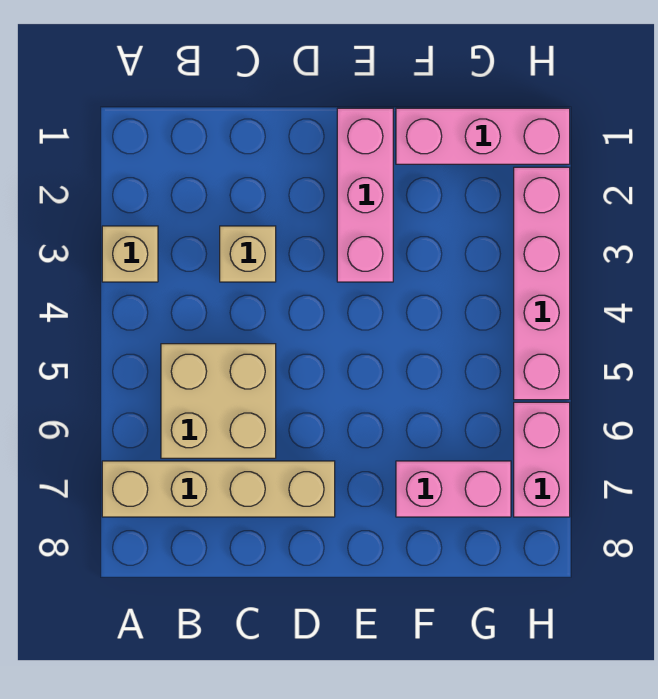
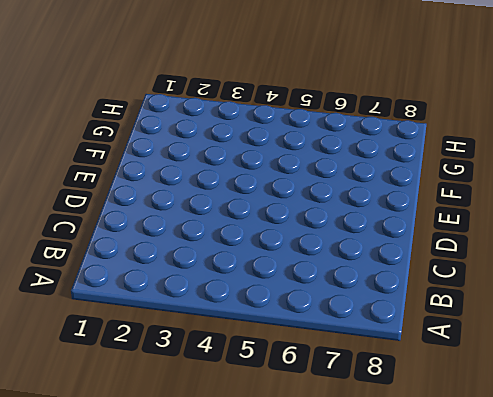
none -> tan 1x1 brick [102,226,158,282]
none -> tan 1x4 brick [102,461,335,517]

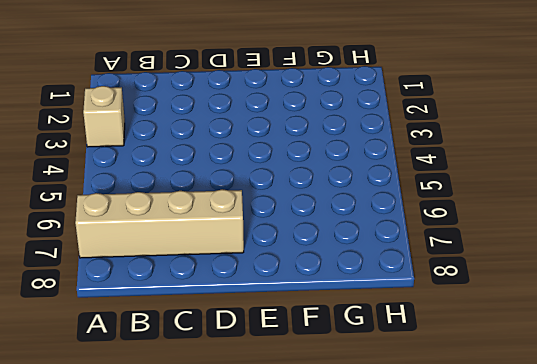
none -> tan 2x2 brick [161,344,276,458]
none -> tan 1x1 brick [220,226,276,282]

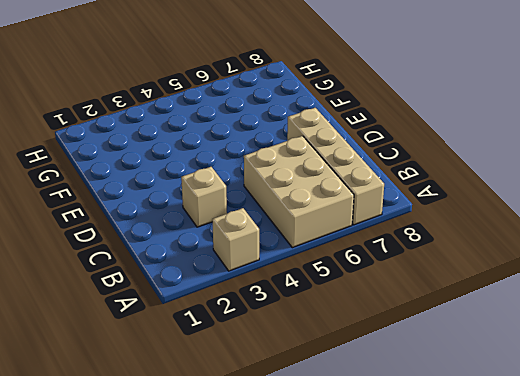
tan 2x3 brick [244,136,354,248] -> tan 2x2 brick [161,344,276,458]
none -> pink 1x3 brick [337,108,393,282]
none -> pink 1x3 brick [396,108,570,164]

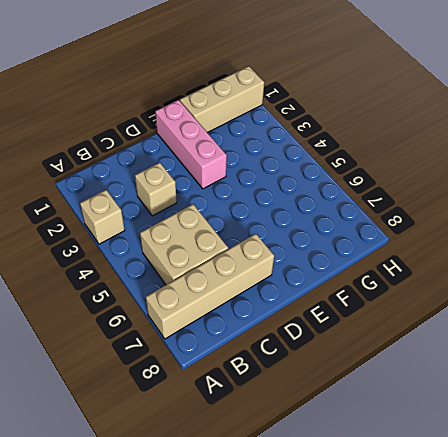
tan 1x3 brick [180,66,264,133] -> pink 1x3 brick [396,108,570,164]
none -> pink 1x2 brick [396,461,511,517]
none -> pink 1x4 brick [514,167,570,400]

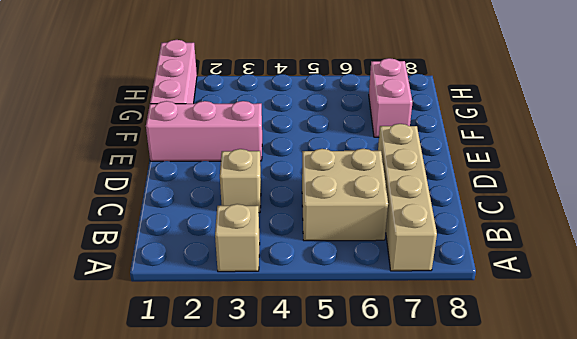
none -> pink 1x4 brick [514,167,570,400]
none -> pink 1x2 brick [514,402,570,517]

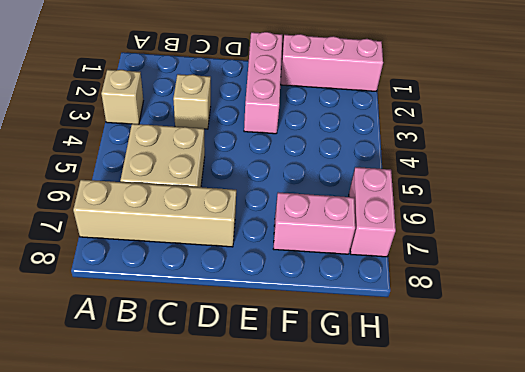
none -> pink 1x4 brick [514,167,570,400]

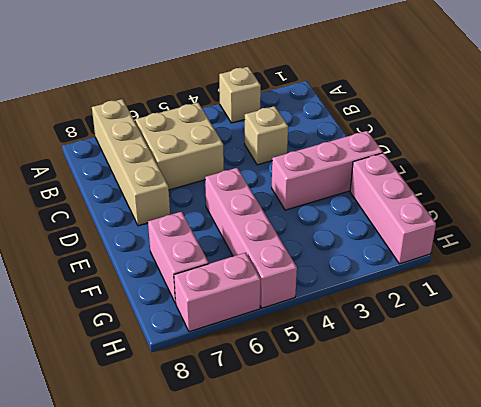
pink 1x4 brick [205,168,297,308] -> pink 1x4 brick turned to [514,167,570,400]

